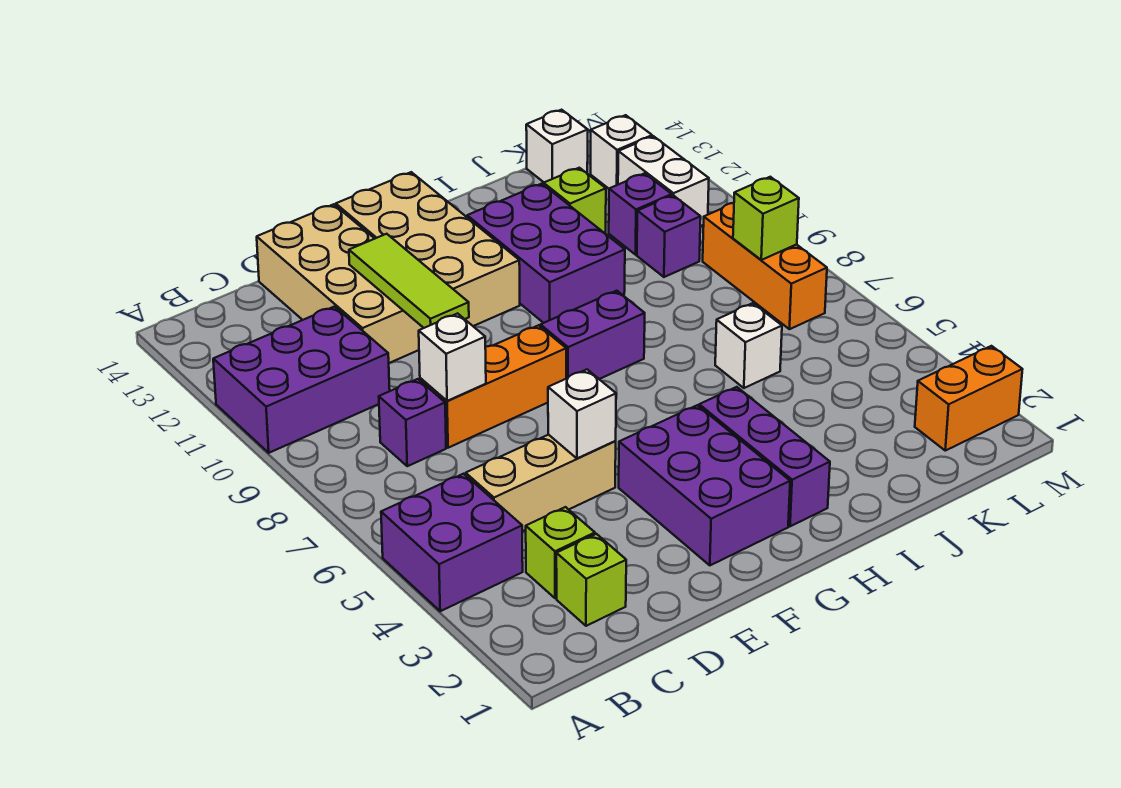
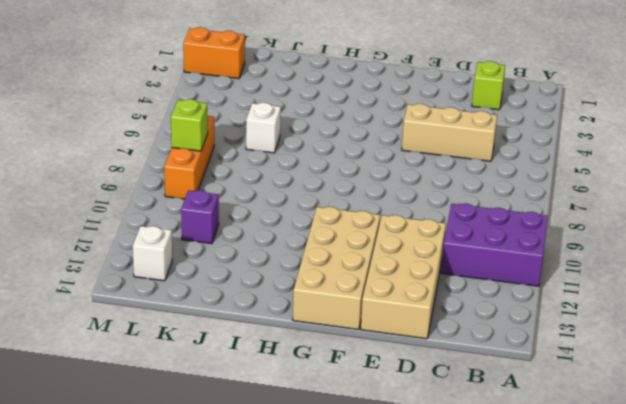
none -> purple 2x2 brick [381,474,523,611]
none -> lime 1x1 brick [526,507,595,598]
none -> purple 1x1 brick [379,379,446,466]

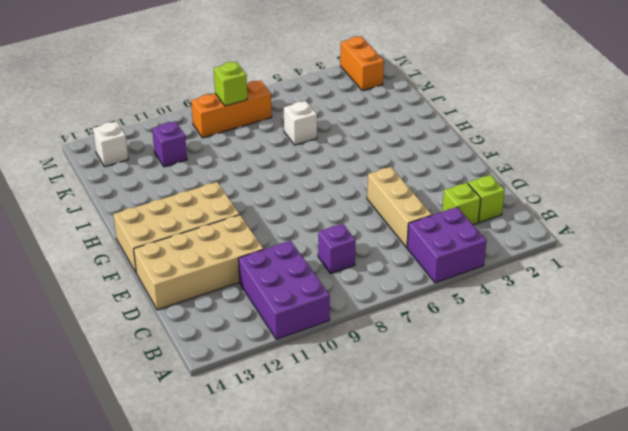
none -> orange 1x3 brick [420,325,566,448]
none -> purple 2x3 brick [619,405,790,565]
none -> purple 1x2 brick [540,291,645,379]

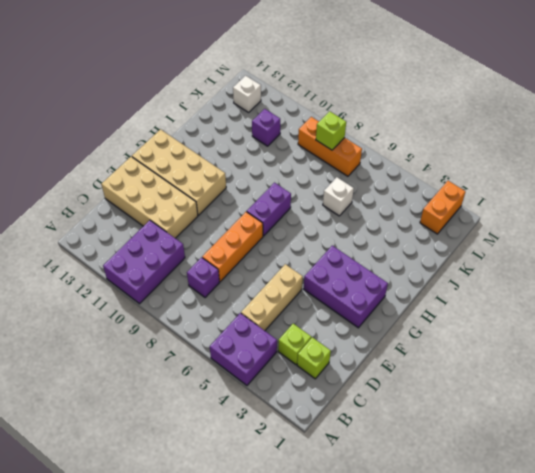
none -> purple 1x3 brick [699,387,830,526]
none -> purple 2x3 brick [467,184,625,323]
none -> lime 1x1 brick [544,168,606,233]

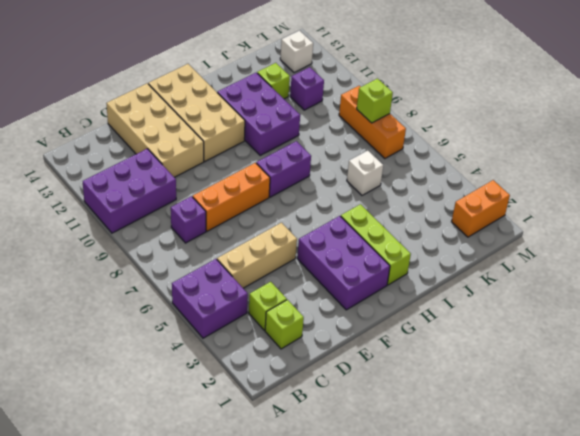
lime 1x3 brick [341,204,411,285] -> purple 1x3 brick [699,387,830,526]
none -> purple 1x1 brick [637,195,701,277]
none -> white 1x1 brick [526,110,588,182]
none -> white 1x2 brick [618,136,709,226]

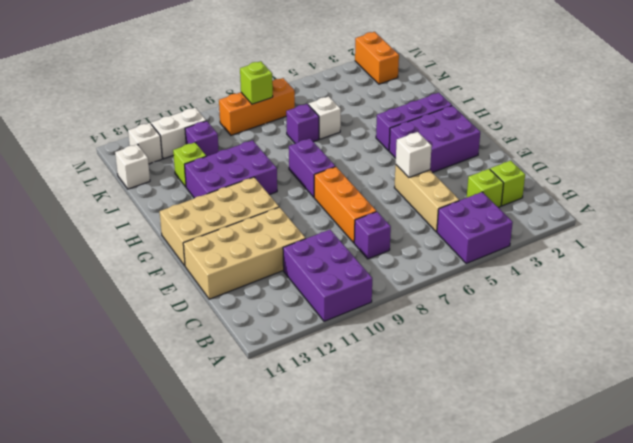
purple 1x1 brick [286,104,319,143] -> purple 1x1 brick moved to [637,195,701,277]
none -> white 1x1 brick [419,313,486,401]
none -> lime 1x3 tile [349,234,469,328]

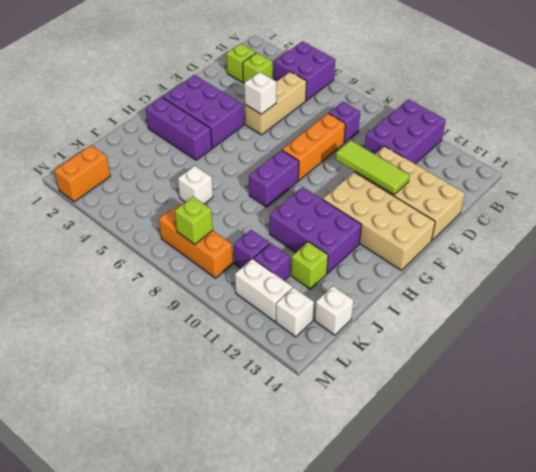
none -> white 1x1 brick [419,313,486,401]

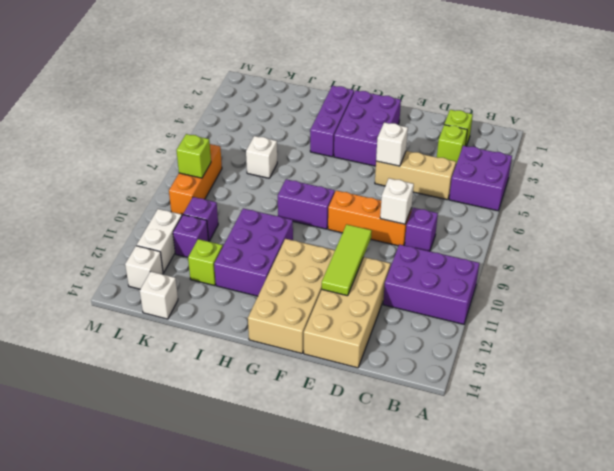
none -> orange 1x2 brick [915,346,1023,451]

